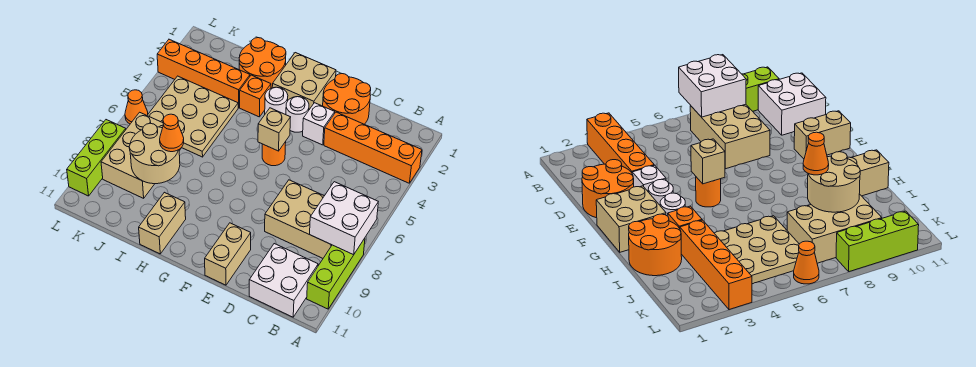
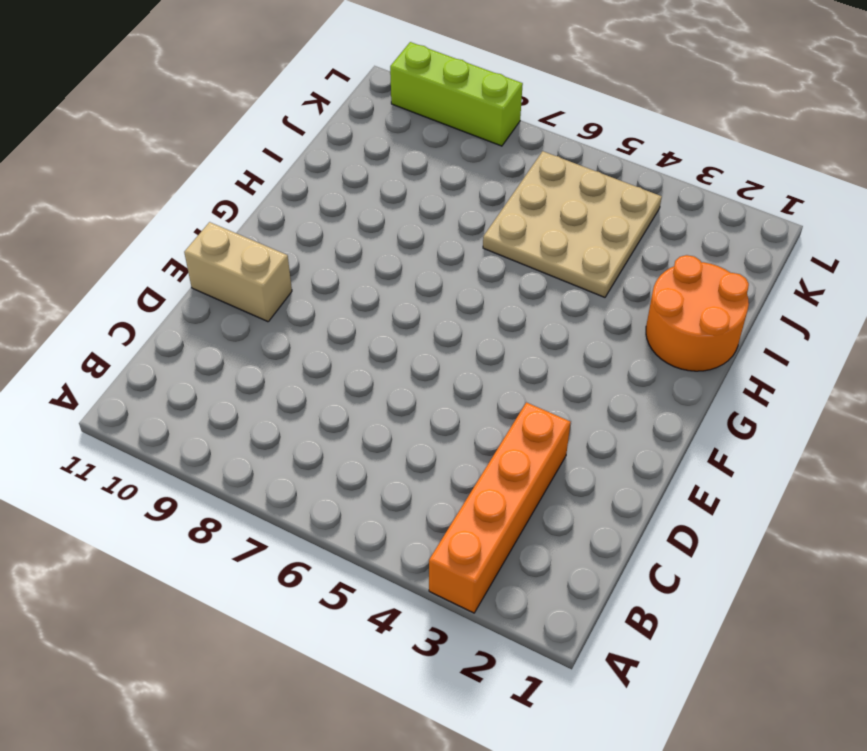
none -> lime 1x3 brick [307,238,365,309]
none -> tan 2x3 brick [265,180,332,258]
none -> white 2x2 brick [249,244,318,317]

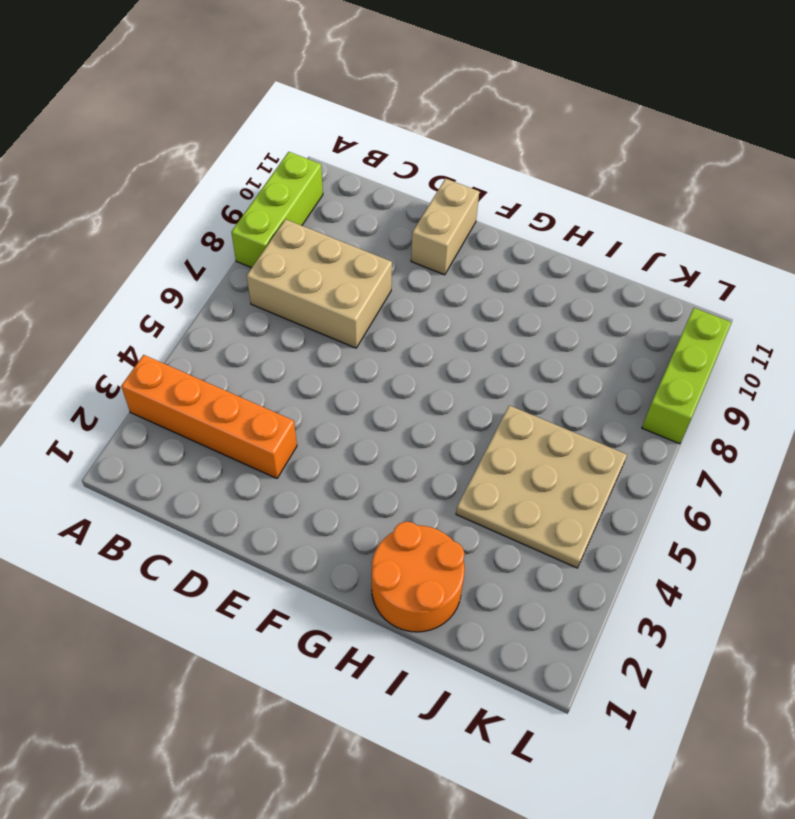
none -> white 2x2 brick [249,244,318,317]
none -> orange 2x2 round brick [323,74,371,124]
none -> white 1x1 brick [303,103,335,145]

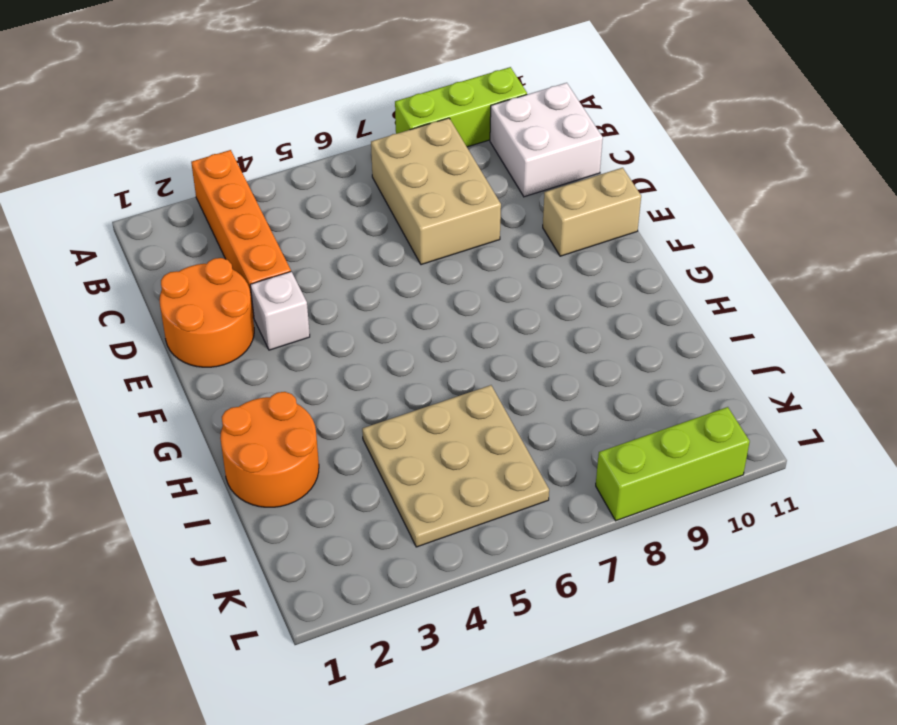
none -> tan 2x2 brick [272,53,336,110]
none -> white 1x1 round brick [286,97,309,132]
none -> orange 1x1 round brick [262,142,286,166]

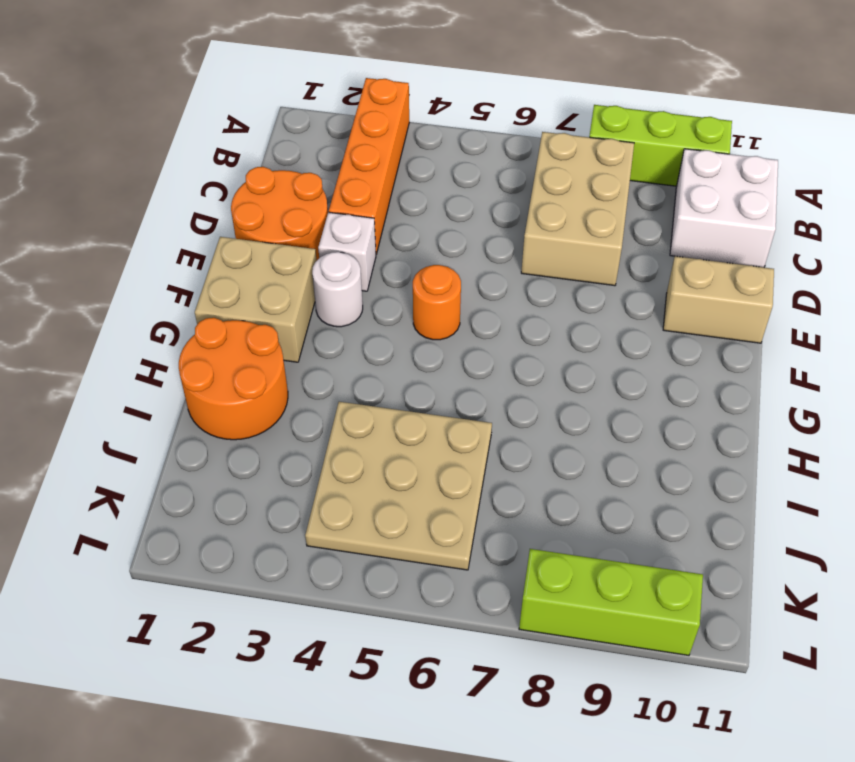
none -> white 1x1 round brick [265,87,288,115]
none -> orange 1x1 brick [240,75,271,117]
none -> tan 1x2 brick [139,192,186,254]

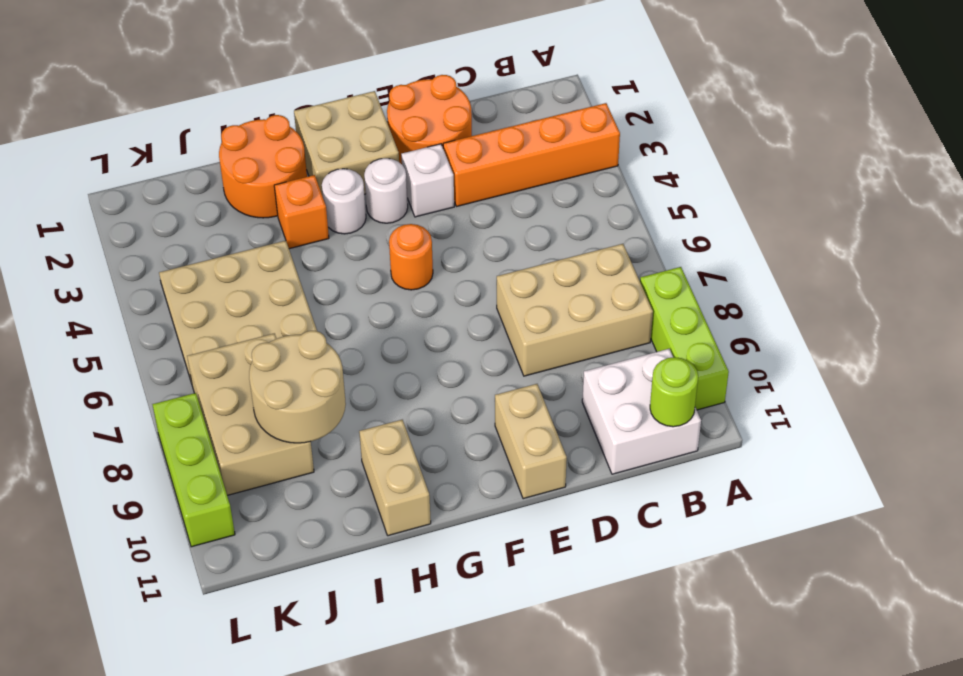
lime 1x1 round brick [650,357,698,427] -> none
none -> orange 1x4 brick [157,39,250,108]
none -> orange 1x1 cone [125,90,148,124]
none -> white 2x2 brick [310,182,378,255]

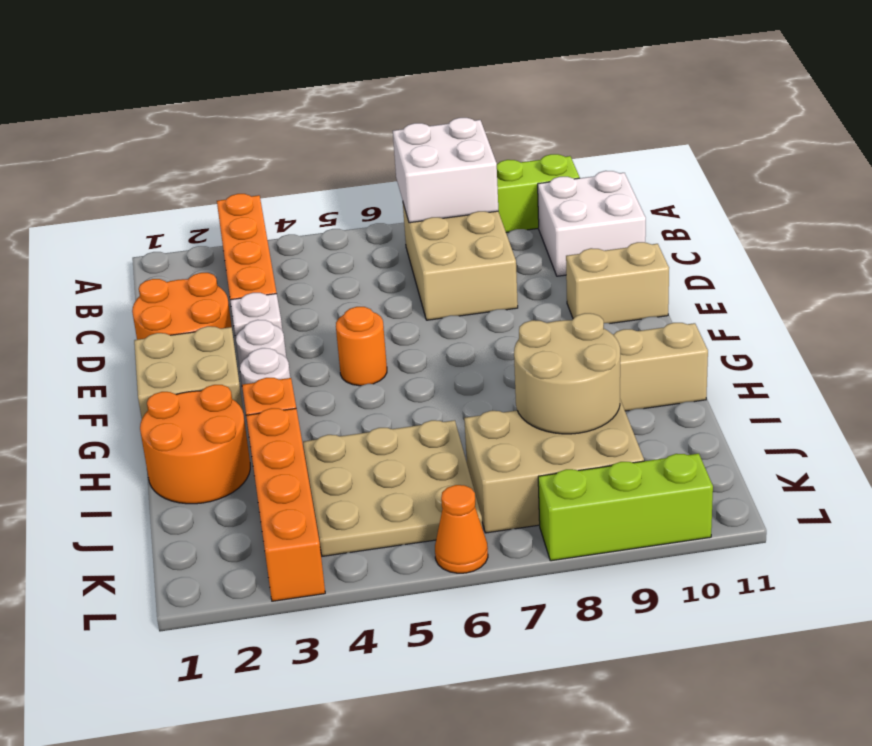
none -> tan 1x1 brick [258,108,291,151]
none -> orange 1x1 cone [160,114,184,152]

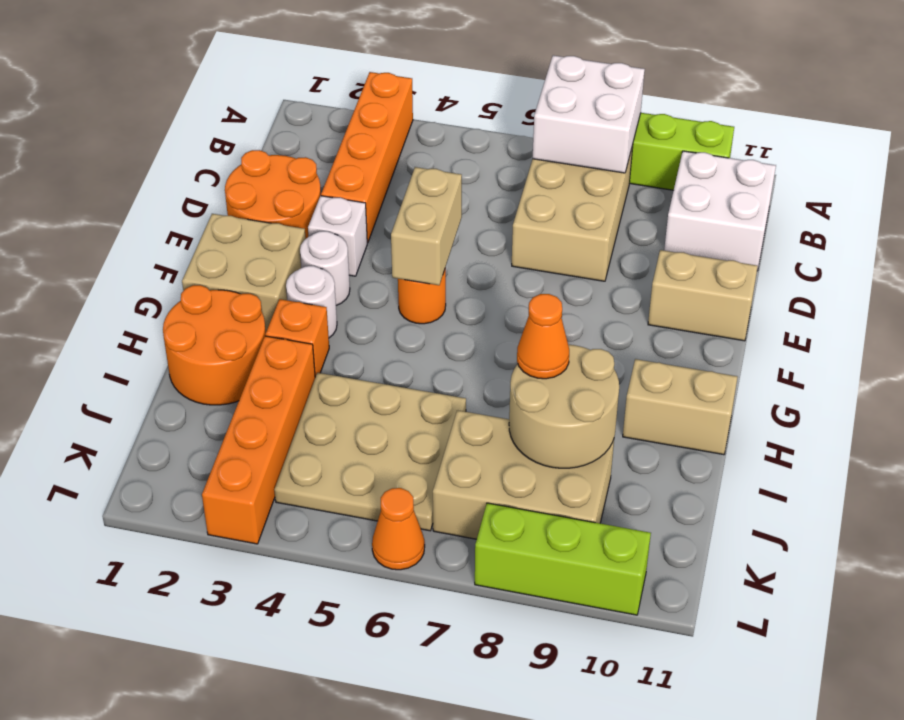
tan 1x2 brick [391,167,462,285] -> tan 1x1 brick [258,108,291,151]

